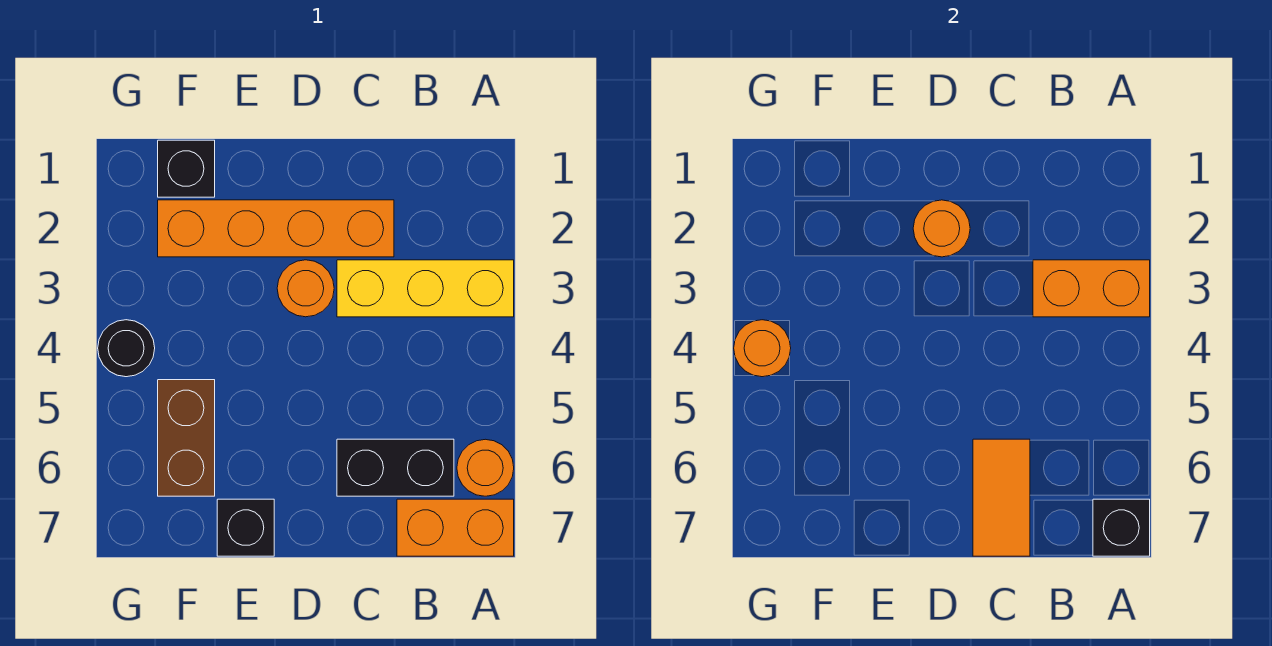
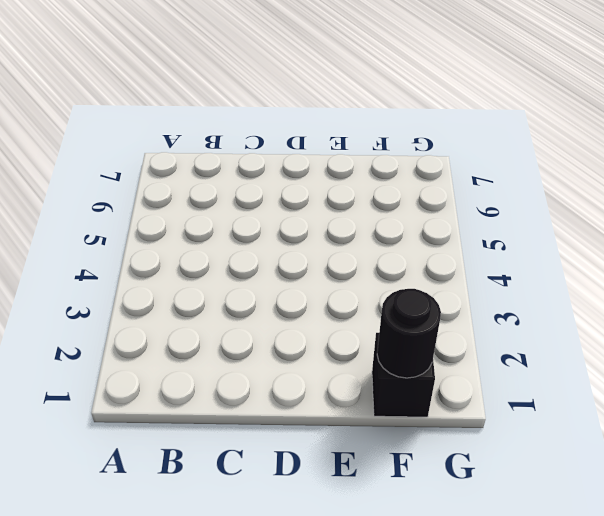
black 1x1 round brick [377,289,441,378] -> black 1x1 round brick moved to [98,320,155,377]
none -> yellow 1x3 brick [337,260,514,317]
none -> orange 1x1 round brick [457,439,514,496]
none -> orange 1x2 brick [397,499,514,556]

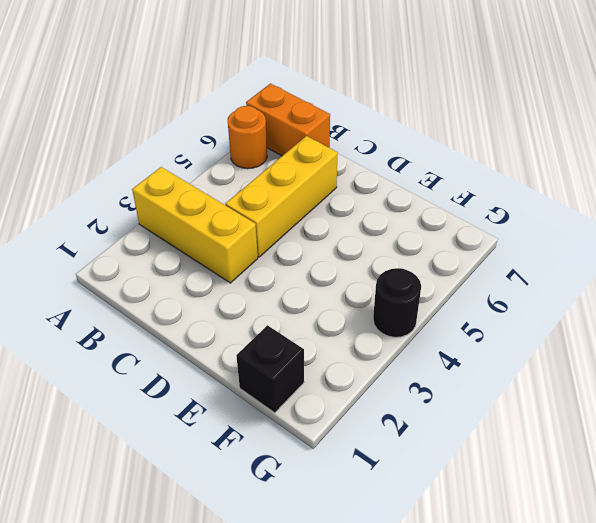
yellow 1x3 brick [225,136,338,257] -> black 1x2 brick [337,439,454,496]
none -> orange 1x4 brick [158,200,394,257]
none -> orange 1x1 round brick [277,260,334,317]
none -> black 1x1 brick [217,499,274,556]

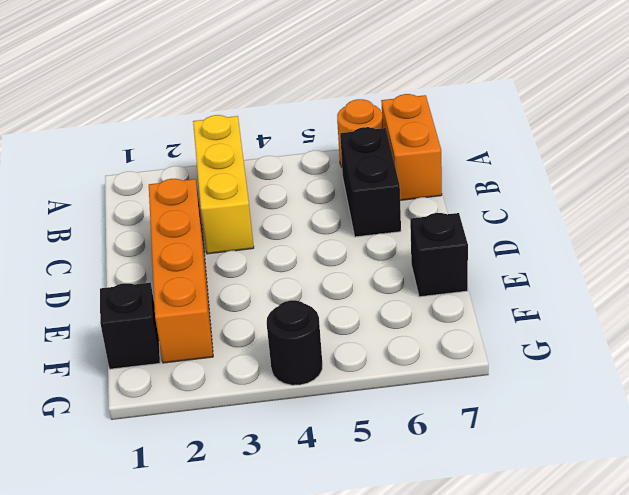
none -> orange 1x1 round brick [277,260,334,317]
none -> brown 1x2 brick [158,380,215,496]
none -> orange 1x2 brick [1033,260,1150,317]

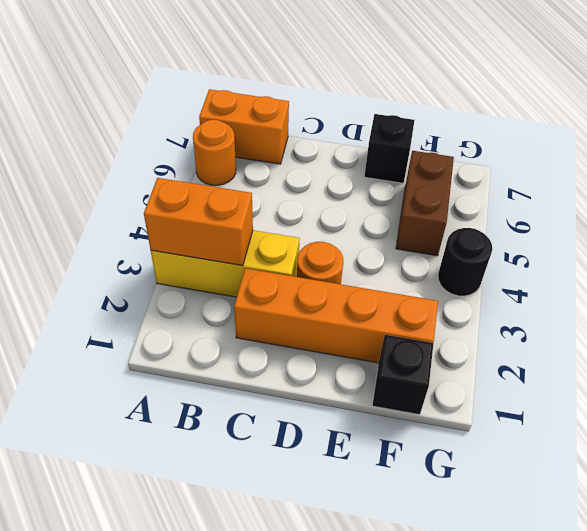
none -> black 1x2 brick [337,439,454,496]
none -> black 1x1 brick [1093,499,1150,556]
none -> orange 1x2 tile [973,439,1030,556]

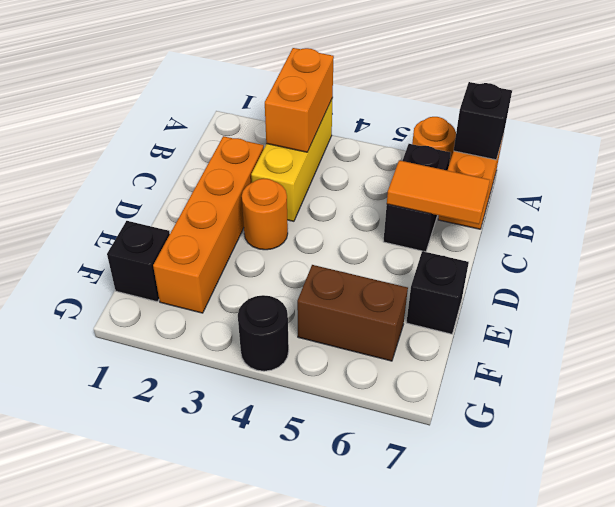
none -> orange 1x1 round brick [913,200,970,257]
none -> orange 1x1 round brick [734,320,791,377]

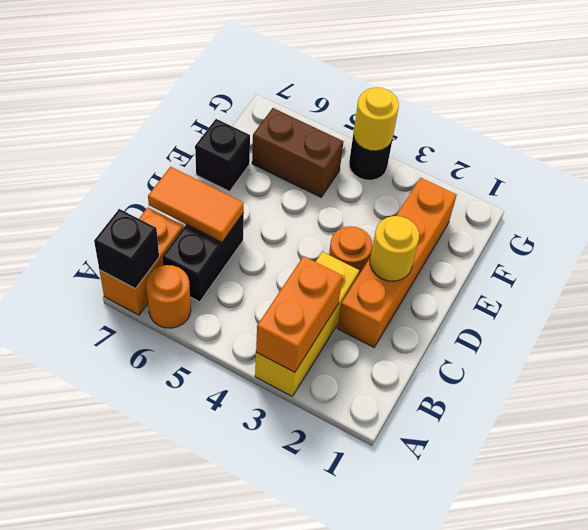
yellow 1x1 round brick [370,216,419,281] -> orange 1x1 round brick [913,200,970,257]
yellow 1x1 round brick [354,88,399,151] -> orange 1x1 round brick [734,320,791,377]
none -> black 1x1 brick [158,140,215,197]

